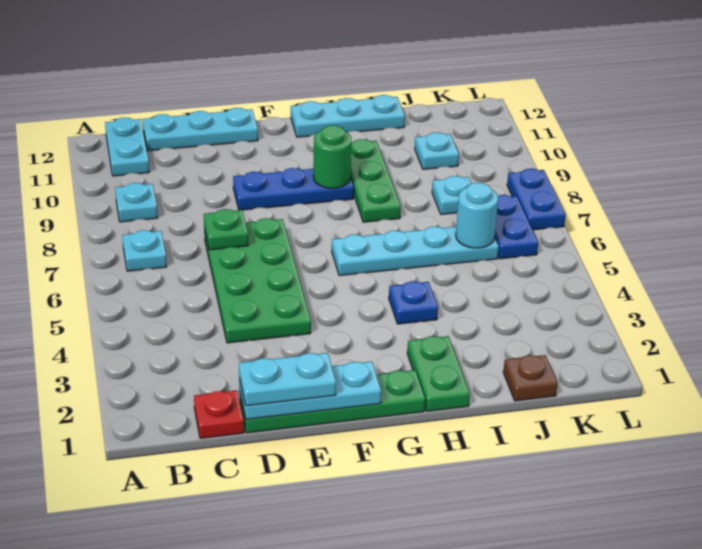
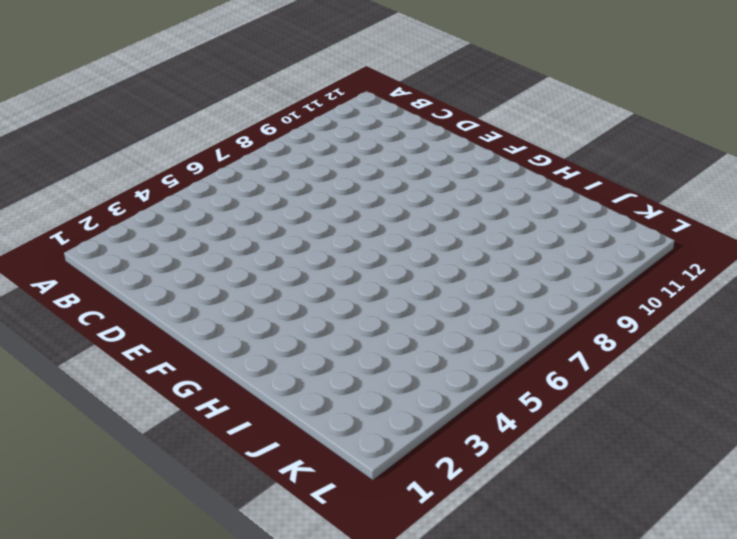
none -> cyan 1x1 plate [122,230,166,271]
none -> cyan 1x1 plate [115,183,158,222]
none -> cyan 1x2 plate [105,117,149,176]

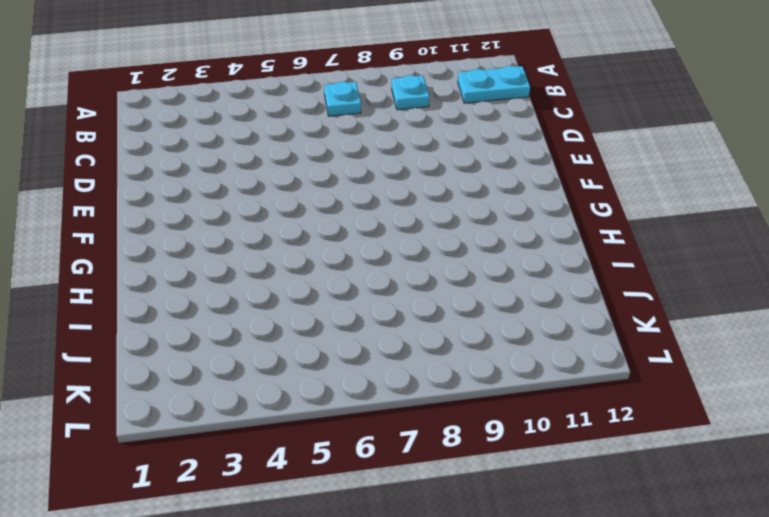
none -> red 1x1 plate [194,391,244,438]
none -> cyan 1x3 plate [143,108,258,151]
none -> green 1x4 plate [240,370,425,433]

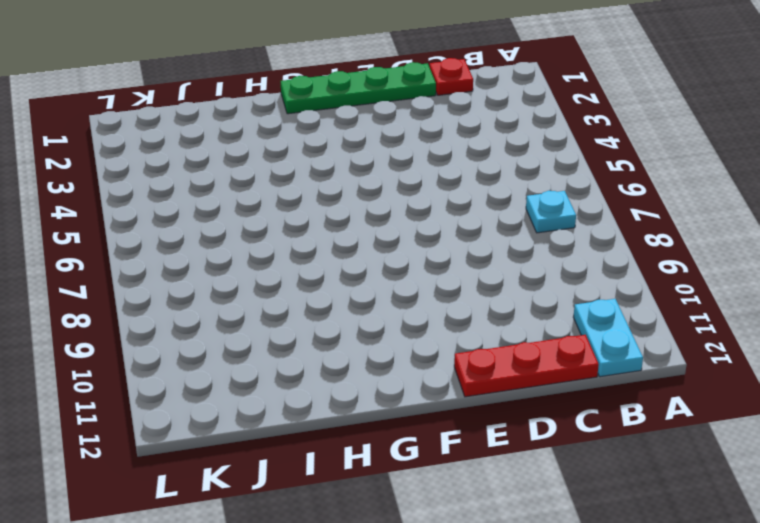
red 1x3 plate [454,335,599,397] -> cyan 1x3 plate [143,108,258,151]
none -> cyan 1x1 plate [115,183,158,222]
none -> green 2x4 plate [204,218,311,343]
none -> blue 1x3 plate [233,168,354,210]

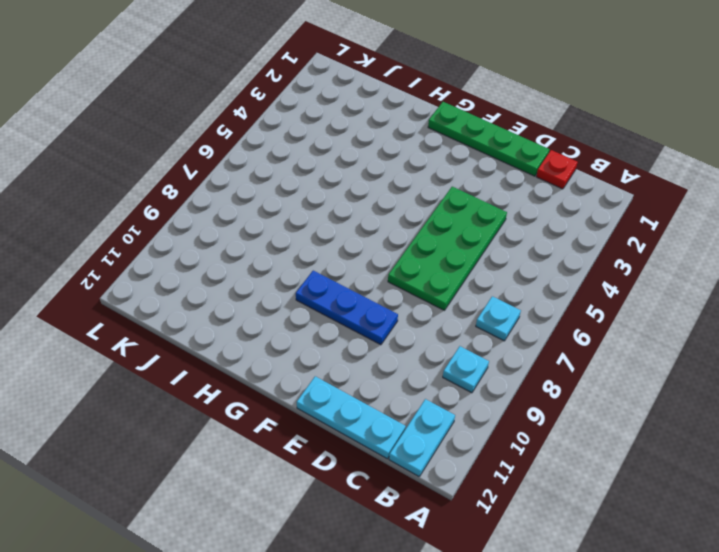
none -> cyan 1x4 plate [332,227,499,276]
none -> cyan 1x3 plate [291,95,405,137]
none -> green 1x2 plate [407,336,470,411]

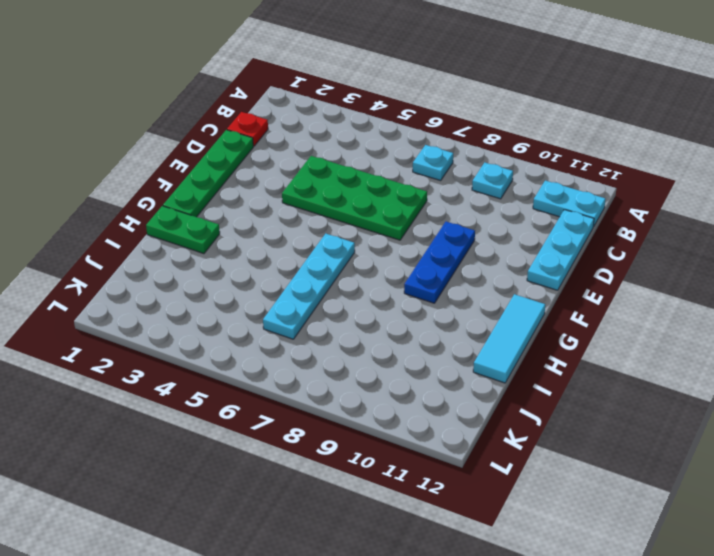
cyan 1x3 tile [473,294,545,383] -> cyan 1x3 plate [291,95,405,137]
none -> blue 1x1 plate [389,281,438,324]
none -> green 1x3 plate [351,139,401,222]
none -> brown 1x1 plate [503,355,558,401]

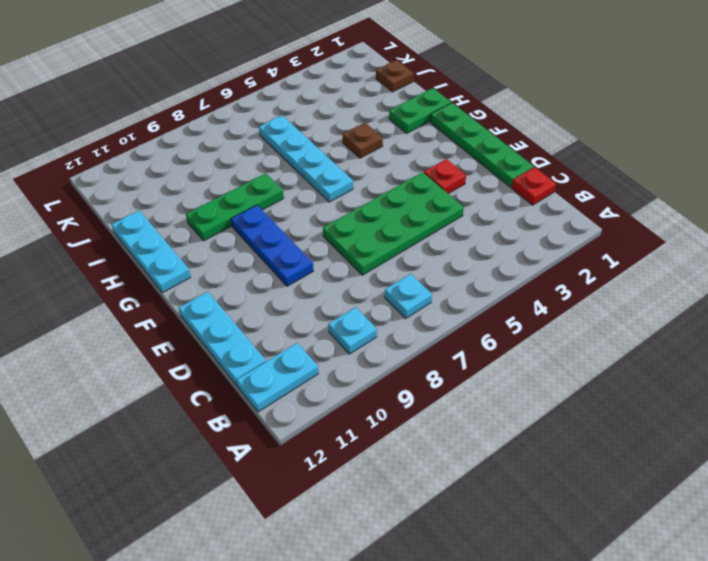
red 1x1 plate [424,159,466,194] -> none
brown 1x1 plate [342,123,383,158] -> blue 1x1 plate [389,281,438,324]
none -> cyan 1x1 plate [432,176,472,215]
none -> cyan 1x1 plate [415,132,459,169]
none -> blue 1x2 plate [495,195,538,259]

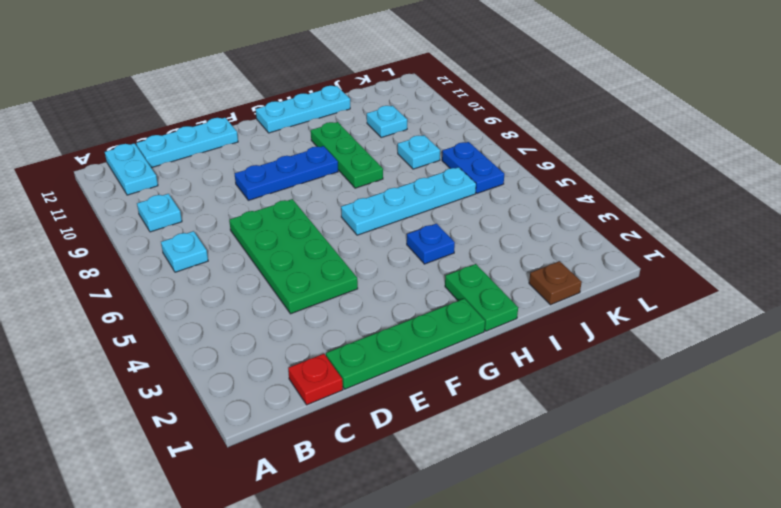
none -> blue 1x2 plate [507,169,566,230]
none -> cyan 1x3 plate [239,362,381,419]
none -> green 1x1 plate [204,209,248,250]

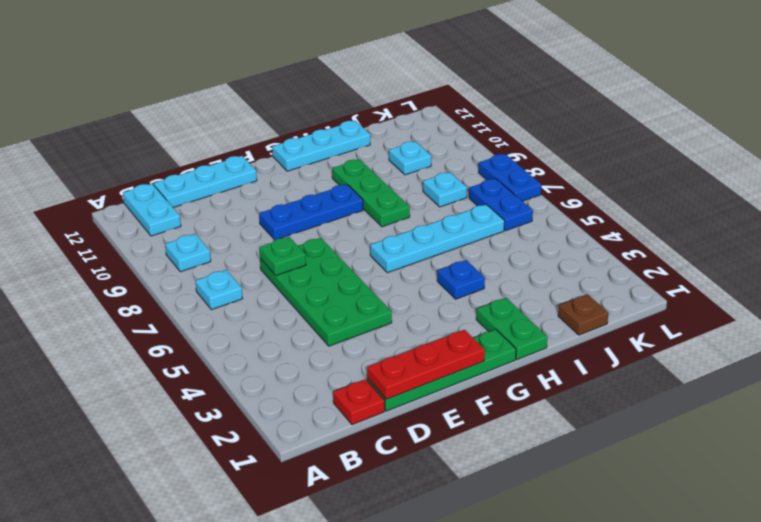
red 1x3 plate [367,330,485,399] -> cyan 1x3 plate [239,362,381,419]
none -> green 1x1 round brick [313,125,352,188]
none -> cyan 1x1 round brick [456,183,498,248]
none -> cyan 1x2 plate [239,353,336,406]

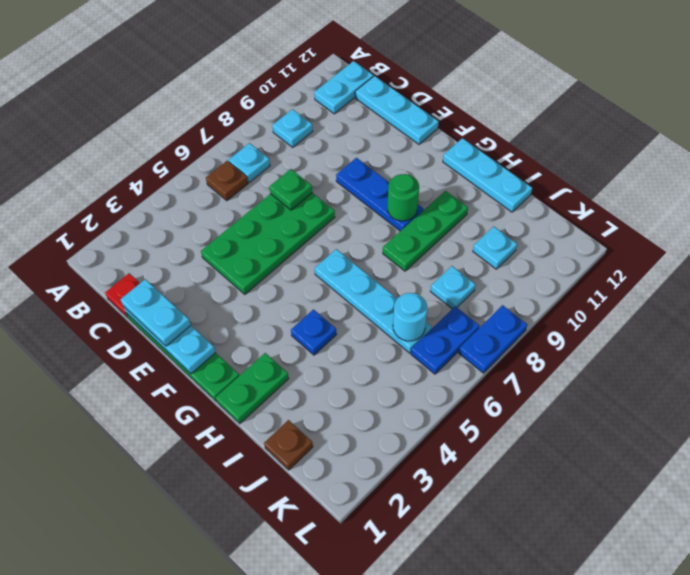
brown 1x1 plate [206,161,248,201] -> none

